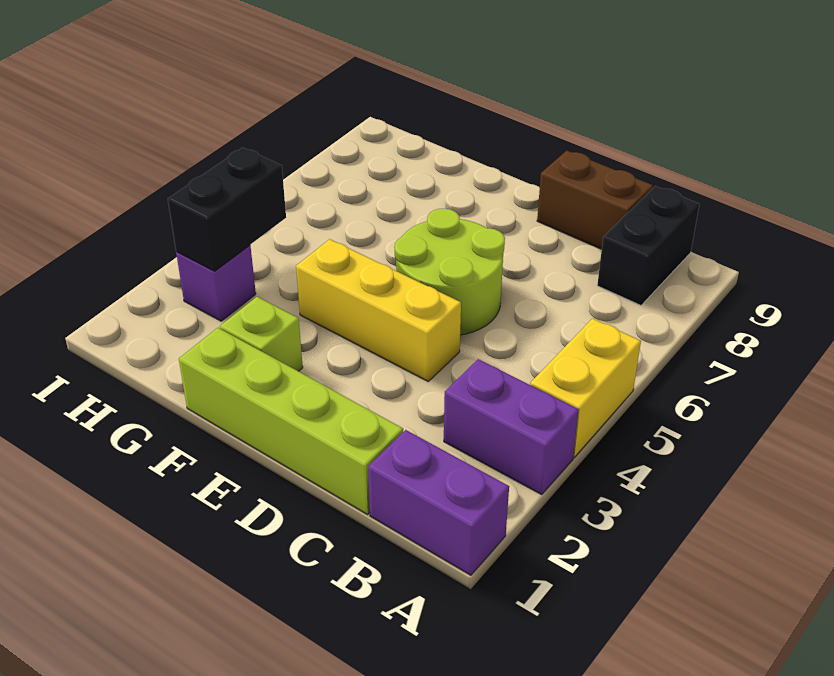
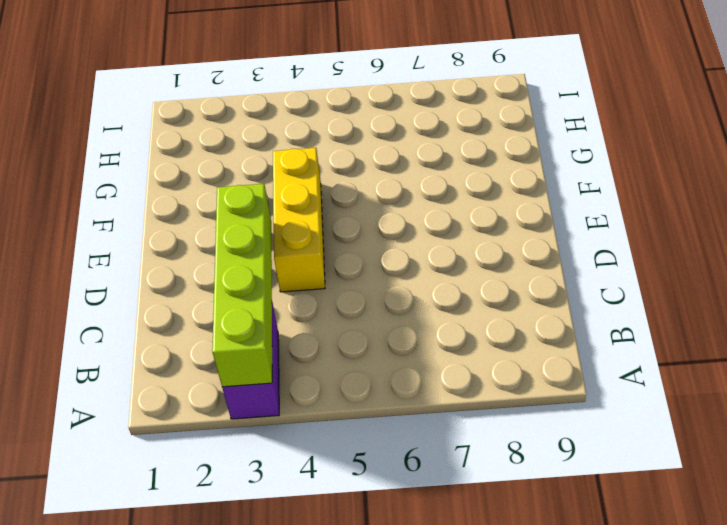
lime 1x4 brick [212,184,272,387] -> lime 1x4 brick moved to [179,328,403,514]
none -> purple 1x2 brick [368,430,509,575]
none -> yellow 1x2 brick [530,319,641,457]

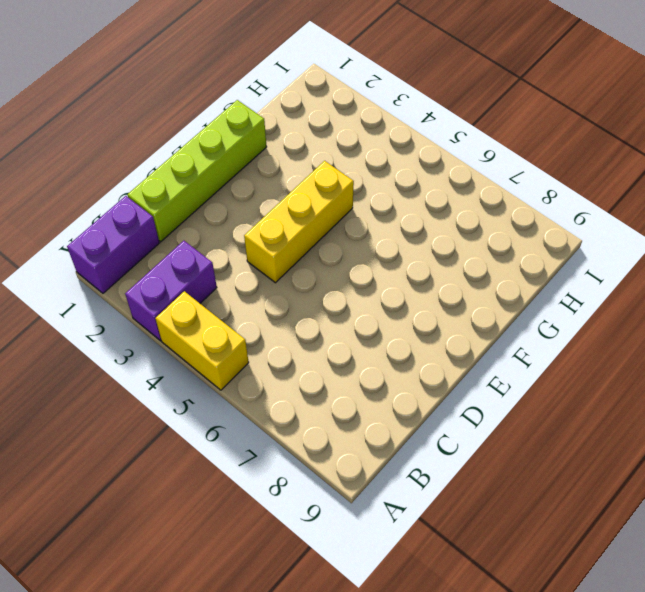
none -> black 1x2 brick [597,186,699,305]
none -> brown 1x2 brick [537,151,653,249]

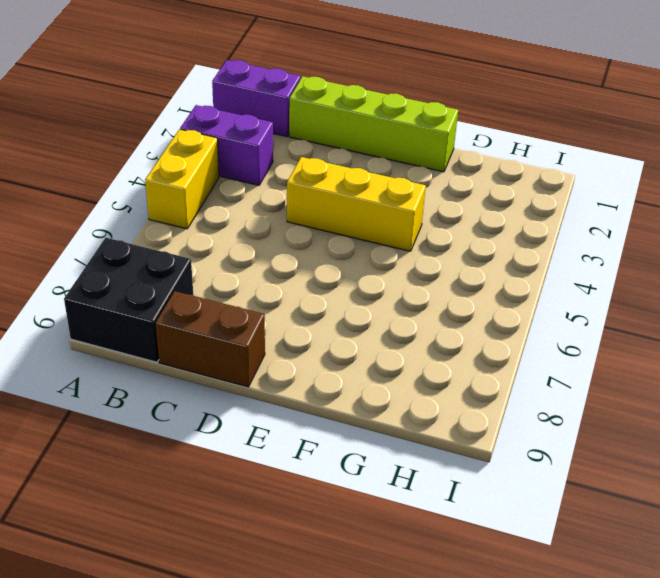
black 2x2 brick [64,238,193,362] -> black 1x2 brick [597,186,699,305]
none -> lime 2x2 round brick [394,209,505,335]
none -> lime 1x1 brick [220,297,303,371]

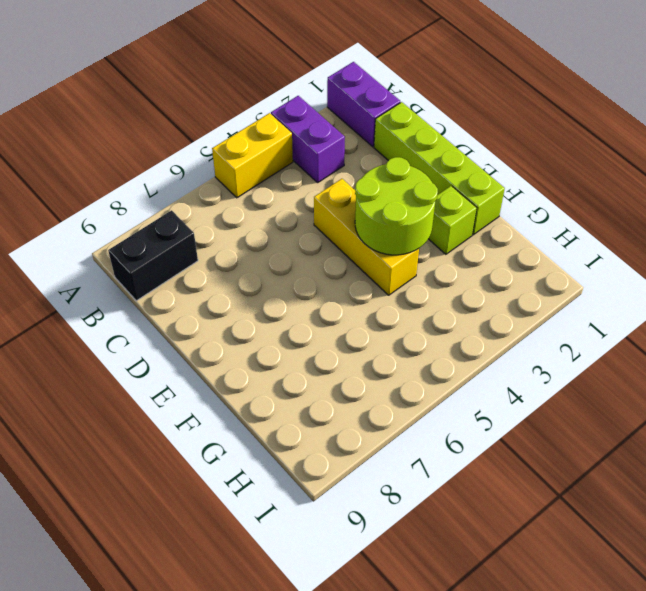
lime 2x2 round brick [355,157,438,255] -> lime 2x2 round brick moved to [394,209,505,335]
none -> brown 1x2 brick [537,151,653,249]
none -> purple 1x1 brick [176,245,256,321]

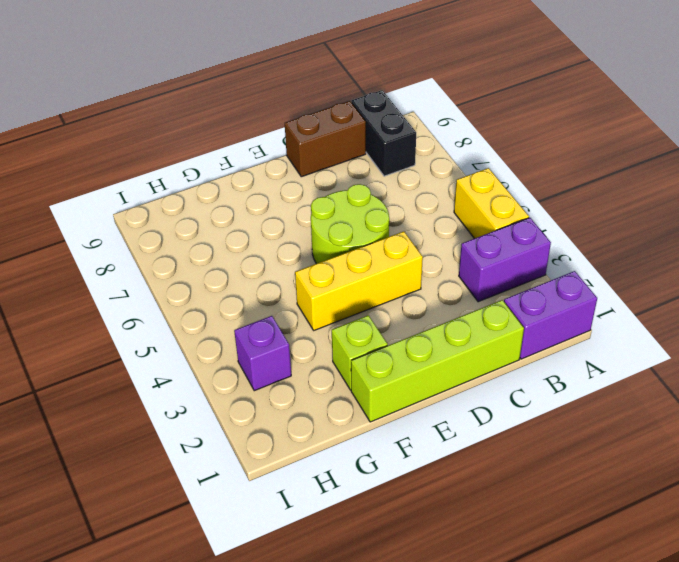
none -> black 1x2 brick [168,148,286,271]

